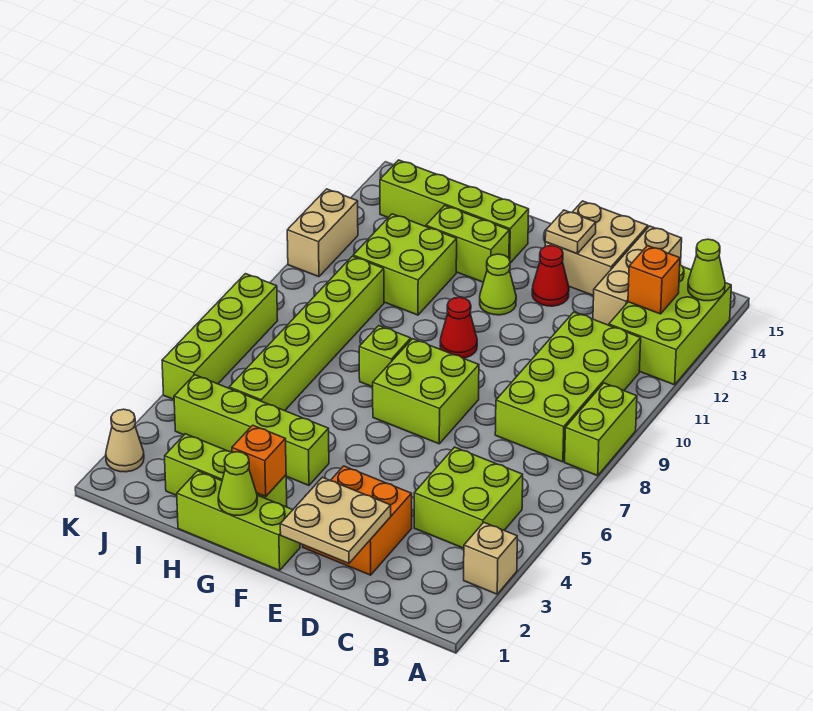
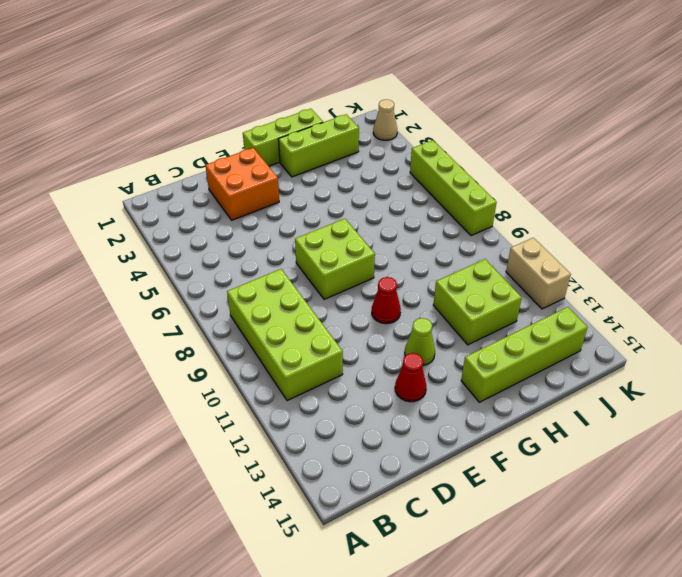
none -> tan 1x1 brick [464,522,517,594]
none -> lime 1x2 brick [565,383,637,476]
none -> lime 2x3 brick [609,265,731,385]

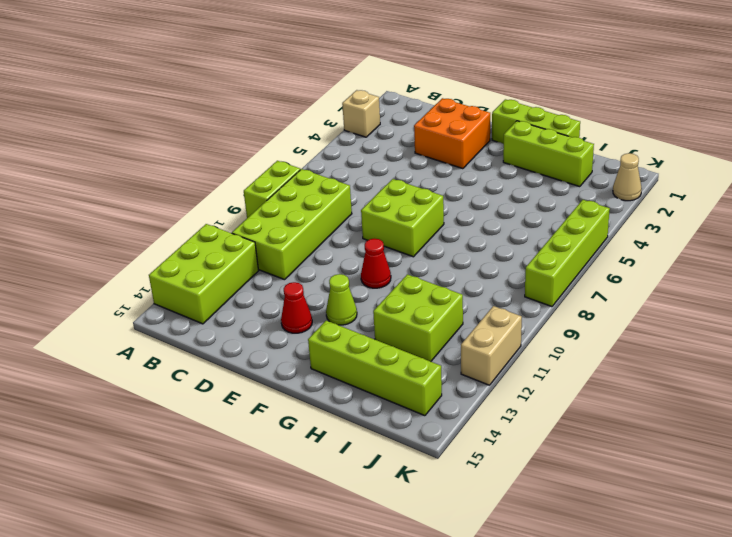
none -> lime 2x2 brick [414,447,523,548]
none -> tan 1x3 brick [593,226,682,325]
none -> tan 2x2 brick [545,201,648,296]

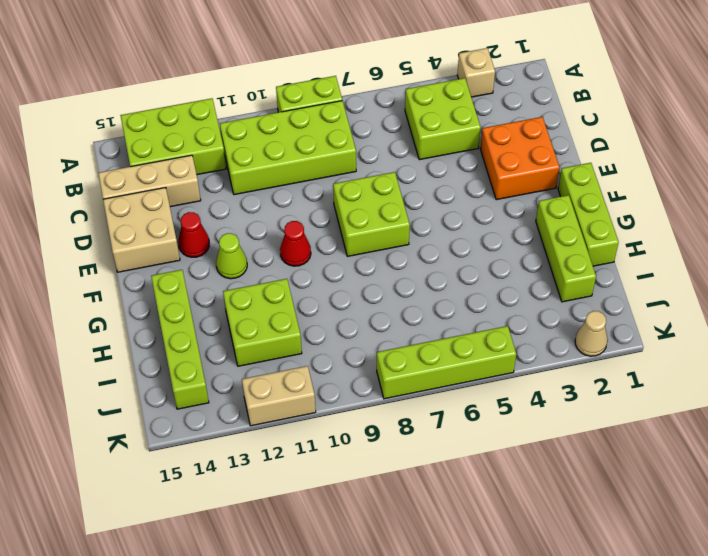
none -> lime 1x4 brick [174,375,329,485]
none -> lime 1x1 brick [359,326,411,387]
none -> lime 1x2 brick [426,205,509,282]

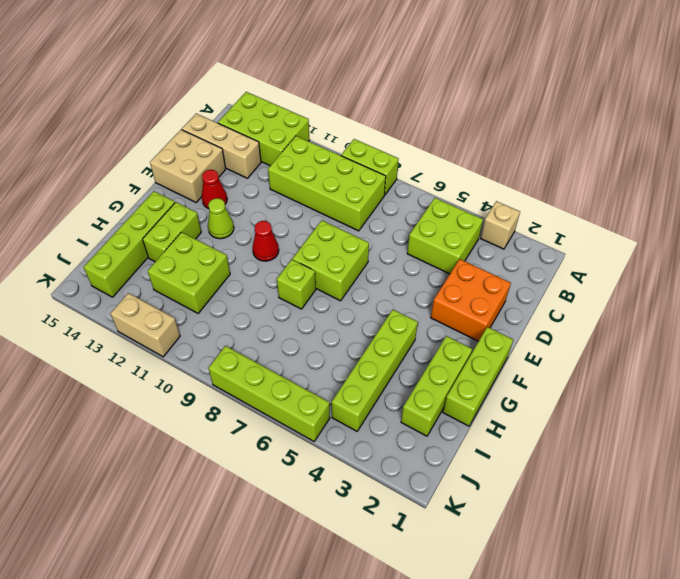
none -> lime 1x6 brick [229,256,384,411]
none -> tan 1x1 cone [106,409,144,472]
none -> lime 1x1 cone [688,239,725,301]

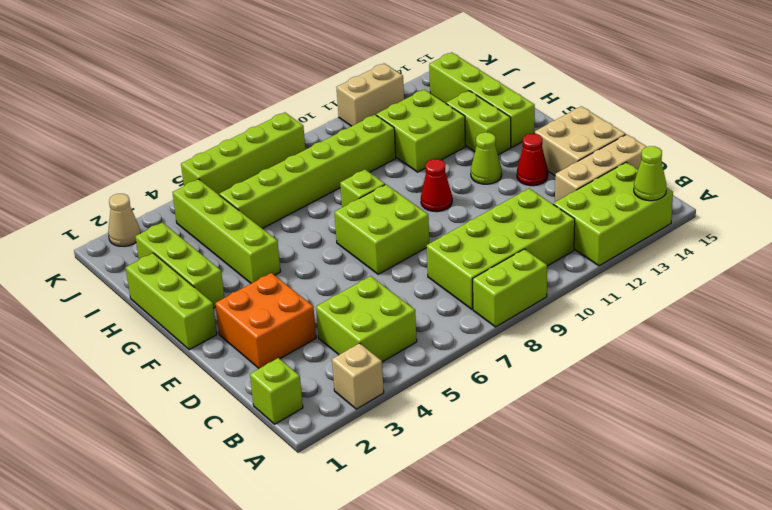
lime 1x1 brick [250,358,303,424] -> none
none -> orange 1x1 brick [628,246,680,314]
none -> tan 2x2 plate [280,477,391,563]
none -> tan 1x1 plate [545,210,596,254]

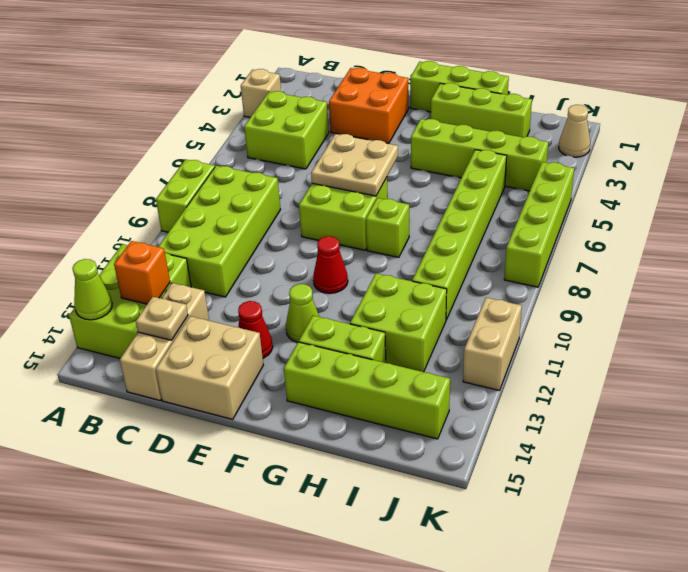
tan 1x1 plate [136,297,188,340] -> tan 1x1 plate moved to [545,210,596,254]
tan 2x2 plate [311,134,398,196] -> tan 2x2 plate moved to [280,477,391,563]
none -> lime 1x1 cone [218,452,257,515]
none -> orange 1x1 brick [232,425,286,497]

